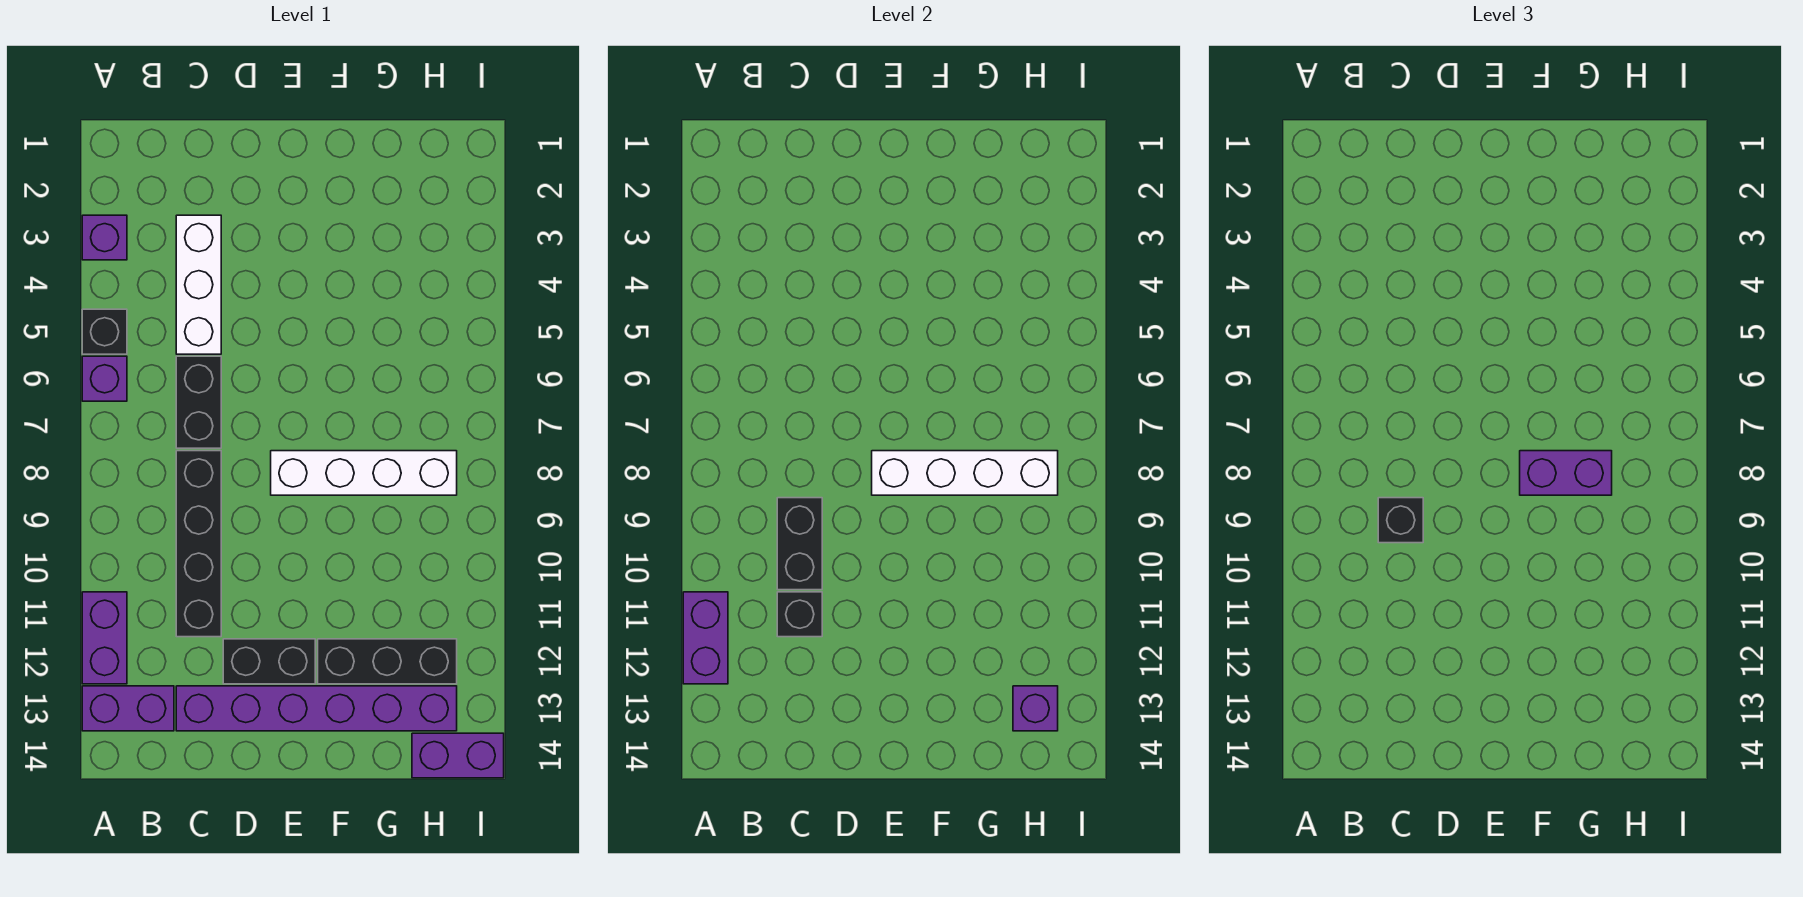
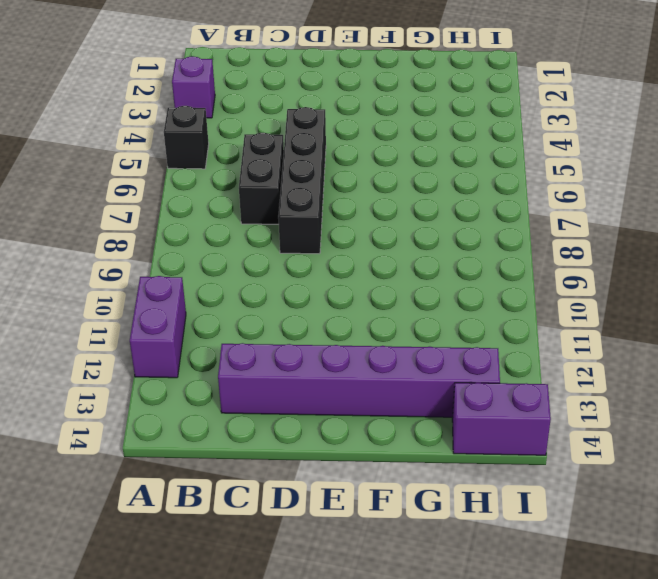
black 1x4 brick [278,107,326,254] -> black 1x4 brick moved to [176,451,221,637]
none -> purple 1x1 brick [82,356,127,401]
none -> purple 1x2 brick [82,686,174,731]
none -> white 1x3 brick [176,215,221,354]

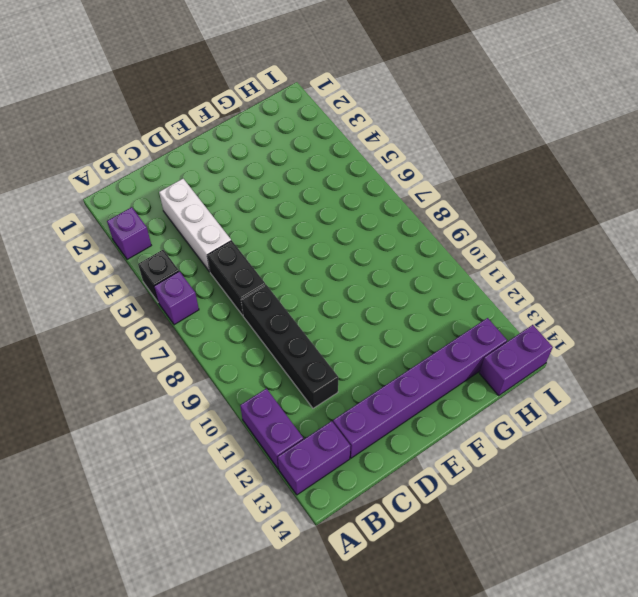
none -> black 1x2 brick [223,639,315,684]
none -> white 1x4 brick [271,451,457,495]
none -> black 1x3 brick [318,639,457,684]

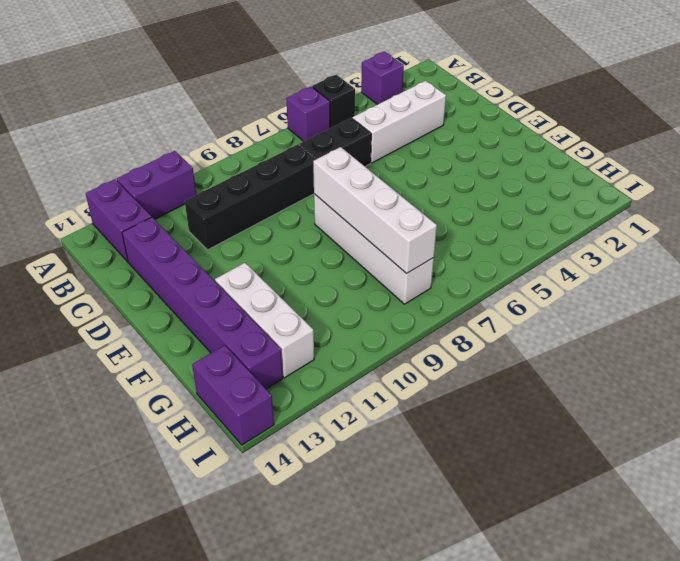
white 1x3 brick [215,263,314,378] -> black 1x3 brick [318,639,457,684]
none -> black 1x2 brick [223,639,315,684]
none -> purple 1x2 brick [683,592,728,684]
none -> black 1x2 brick [777,498,822,590]

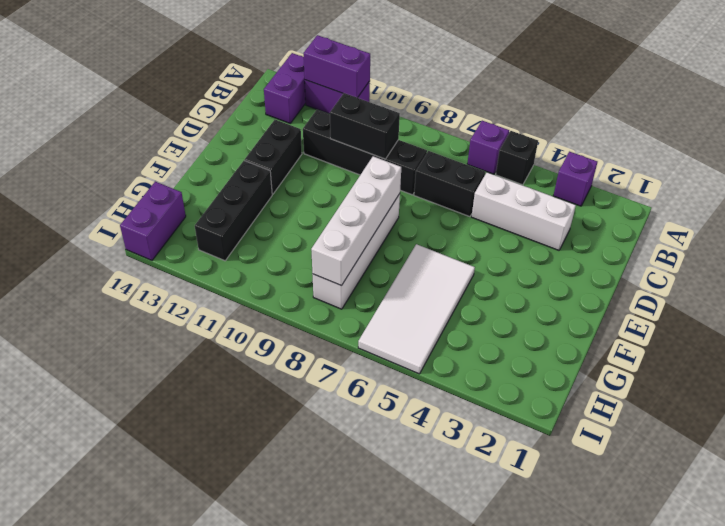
white 2x4 tile [358,244,475,374] -> none
none -> purple 1x6 brick [176,686,457,731]
none -> black 1x1 brick [777,592,822,637]
none -> purple 1x1 brick [1013,686,1058,731]

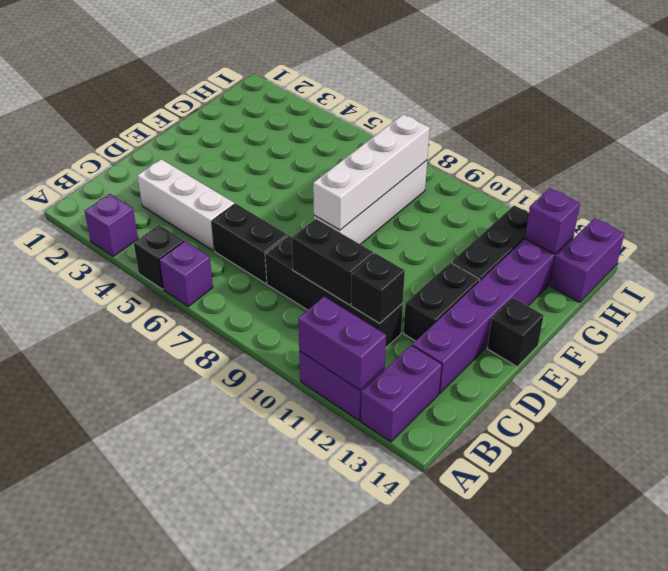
black 1x1 brick [487,298,544,367] -> black 1x1 brick moved to [1378,498,1423,543]
none -> purple 1x2 brick [1520,451,1612,495]

